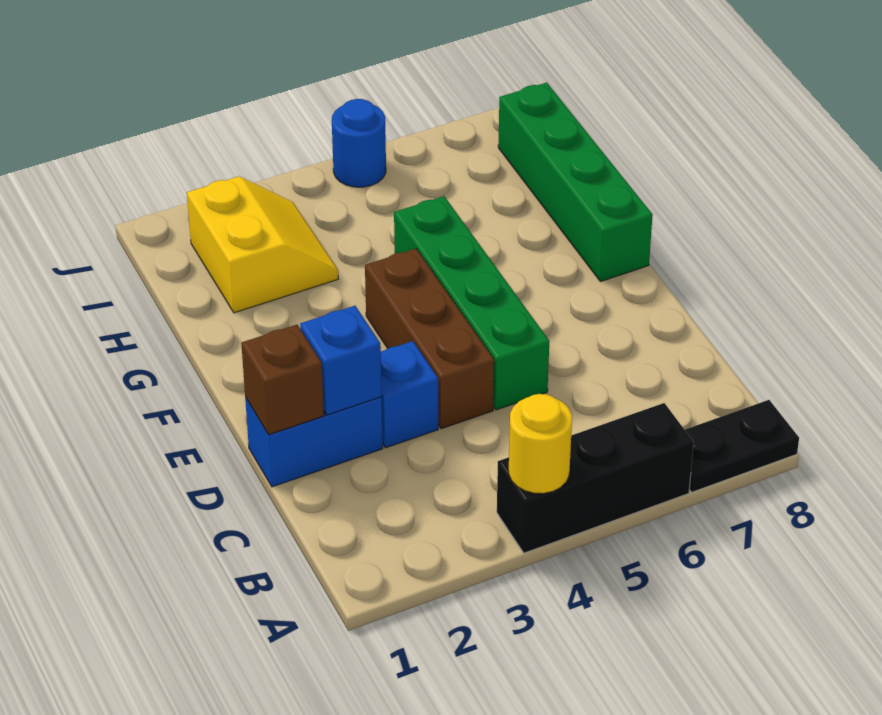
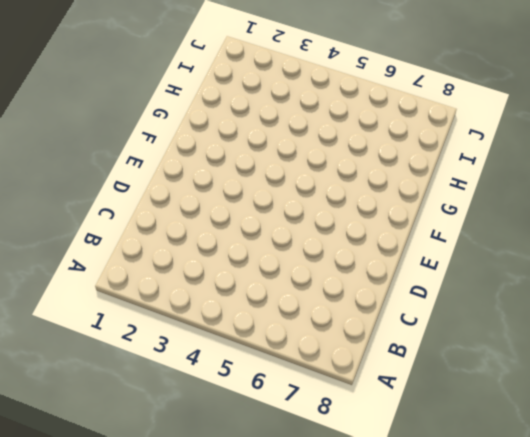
none -> black 1x3 brick [497,403,694,553]
none -> black 1x2 plate [685,400,799,492]
none -> blue 1x2 brick [245,397,383,487]

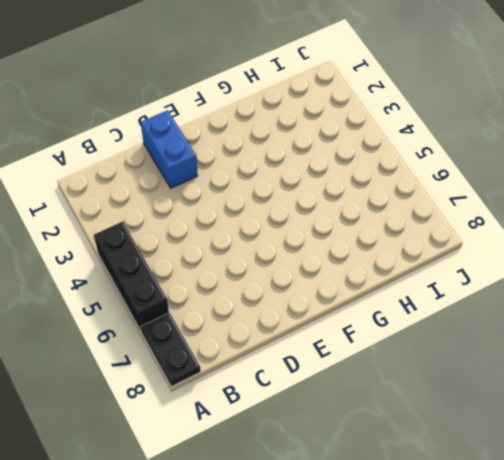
none -> blue 1x1 brick [381,341,438,448]
none -> brown 1x3 brick [365,249,494,429]
none -> green 1x4 brick [394,196,549,410]

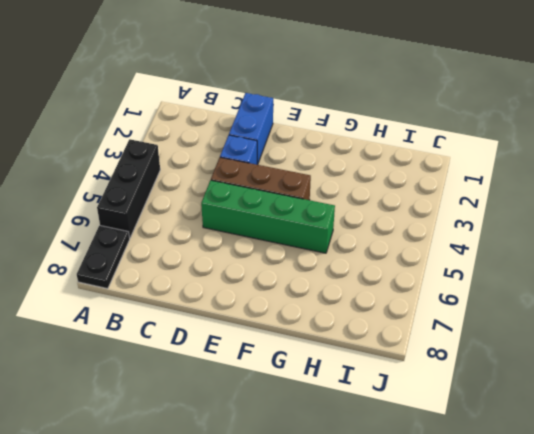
none -> green 1x4 brick [498,83,653,282]
none -> yellow 2x2 slope [187,176,338,313]
none -> blue 1x1 round brick [332,99,386,187]

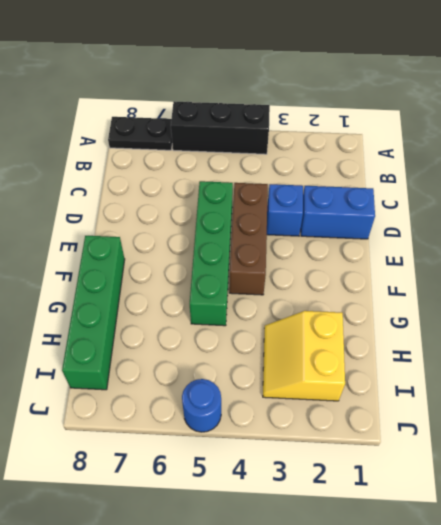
none -> yellow 1x1 round brick [509,394,572,494]
none -> brown 1x1 brick [241,325,324,435]
none -> blue 1x1 brick [300,306,382,415]

